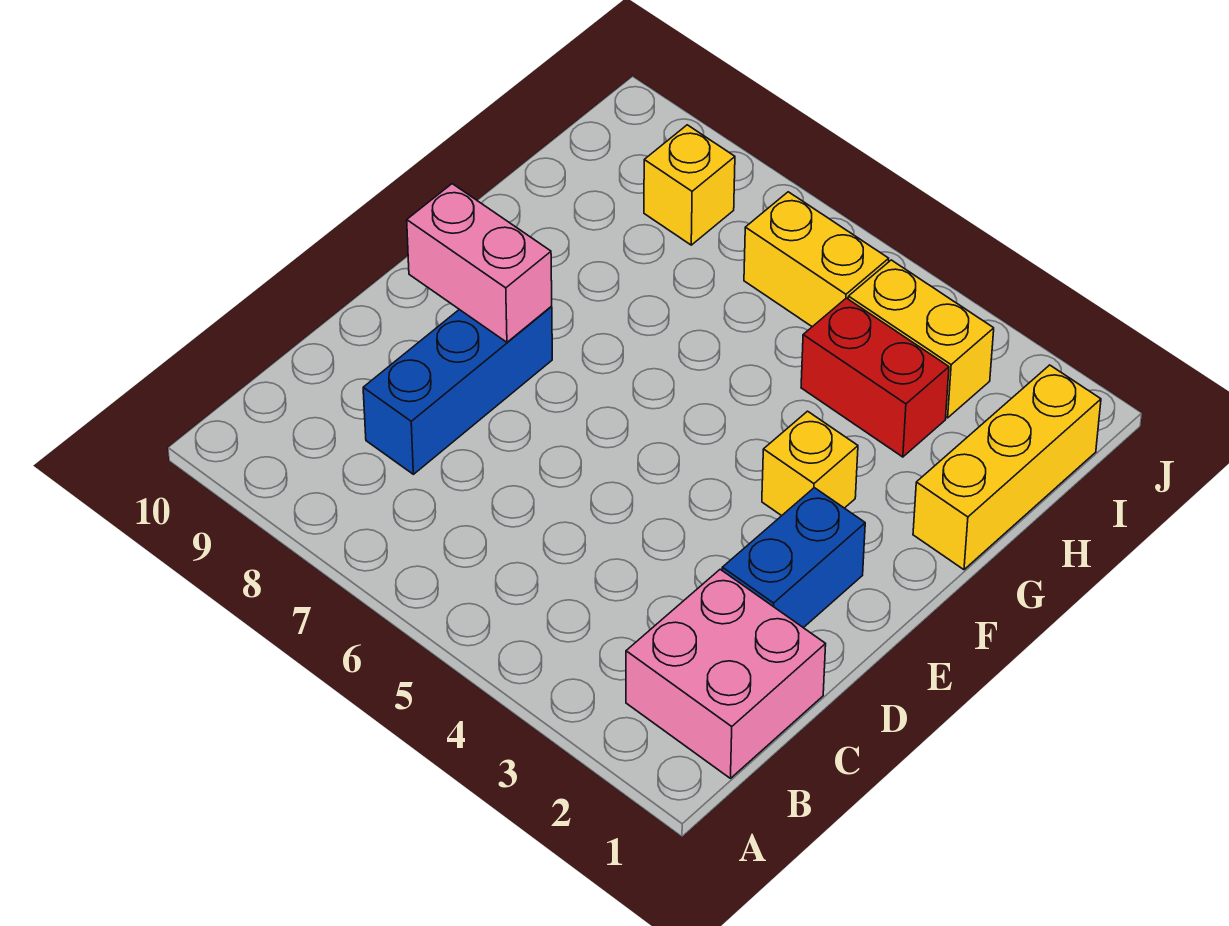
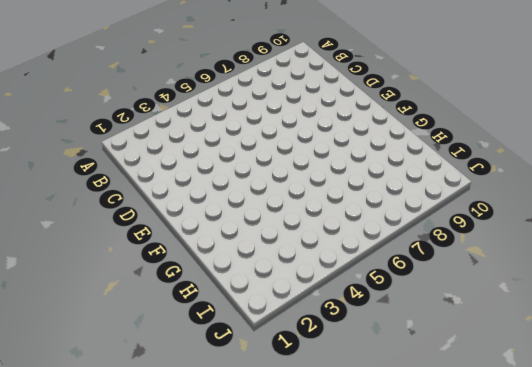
none -> pink 2x2 brick [626,569,826,778]
none -> blue 1x3 brick [363,307,552,474]

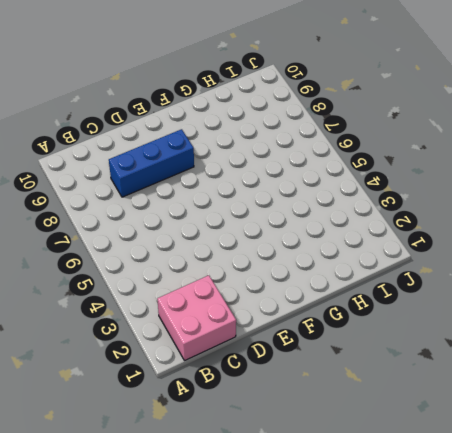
none -> blue 1x2 brick [722,488,865,628]
none -> yellow 1x1 brick [762,411,858,516]

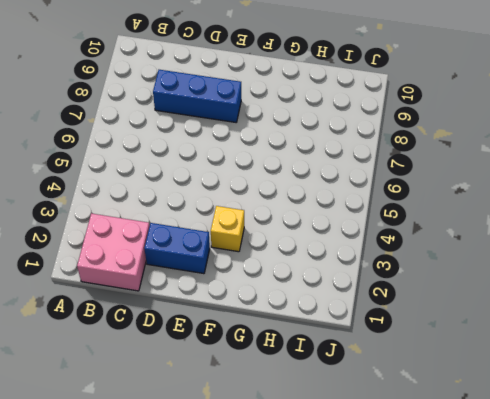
none -> yellow 1x3 brick [913,365,1101,570]
none -> red 1x2 brick [801,298,949,457]

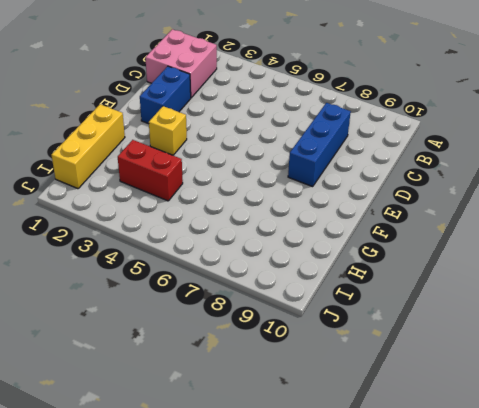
none -> yellow 1x2 brick [848,260,994,418]
none -> yellow 1x2 brick [744,192,889,327]

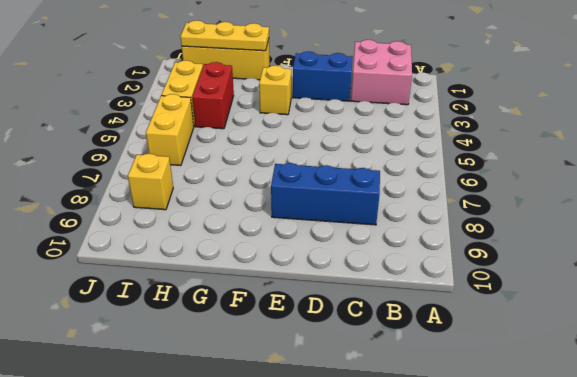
yellow 1x3 plate [180,20,269,51] -> none
none -> pink 1x2 brick [407,184,552,342]

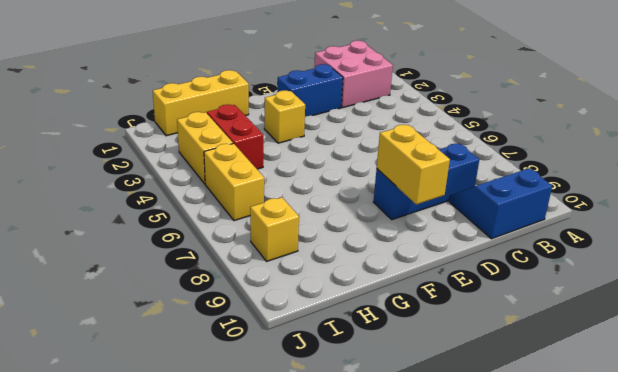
blue 2x2 slope [449,168,552,239] -> none
yellow 1x2 brick [377,125,450,205] -> pink 1x2 brick [407,184,552,342]

